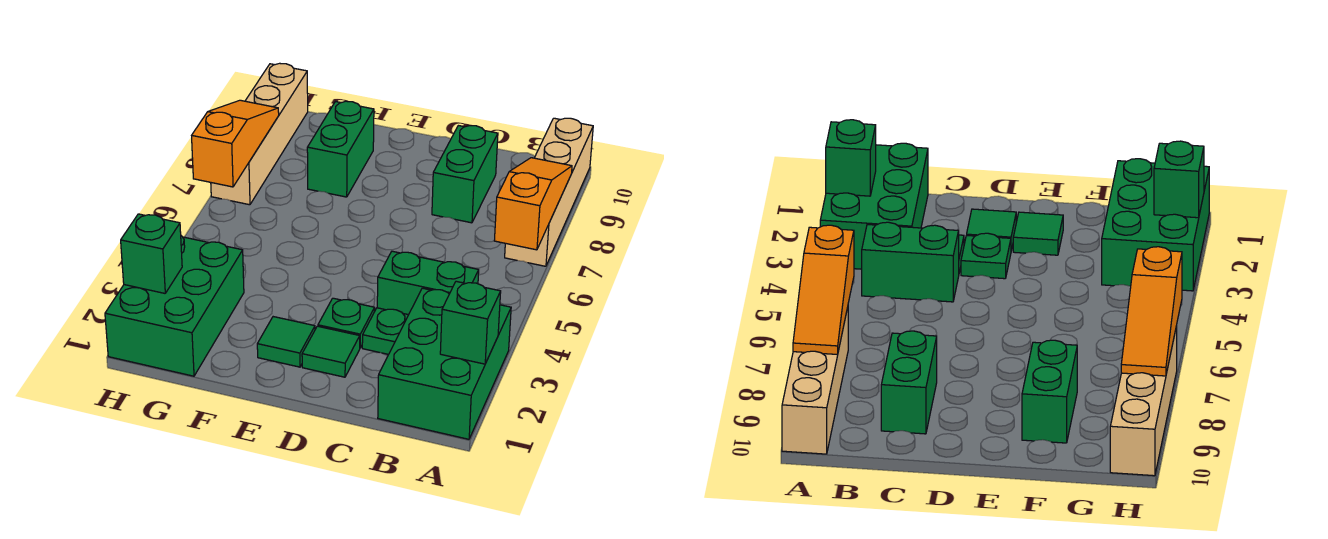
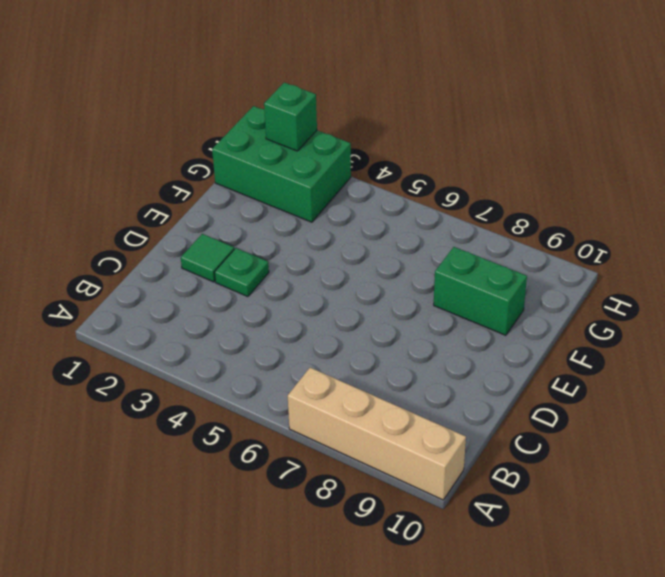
none -> green 2x3 brick [378,288,511,439]
none -> green 1x2 brick [377,251,479,315]
none -> green 1x1 plate [362,308,408,354]

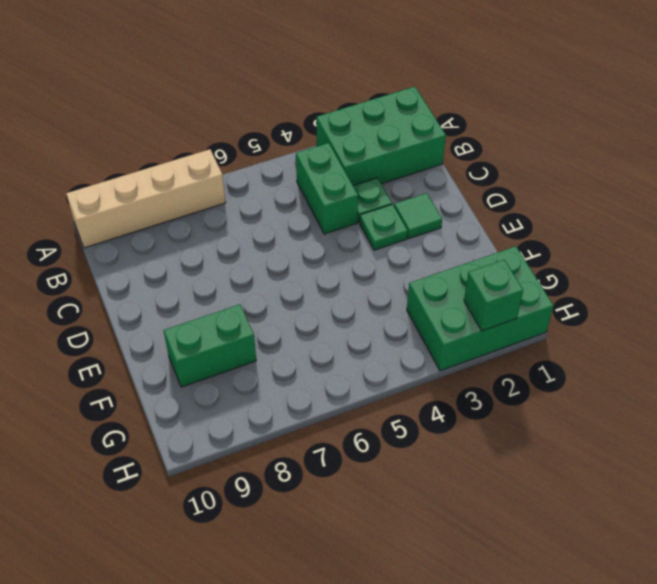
none -> green 1x2 brick [432,126,498,223]
none -> green 1x1 tile [257,317,315,367]
none -> tan 1x4 brick [211,63,308,205]

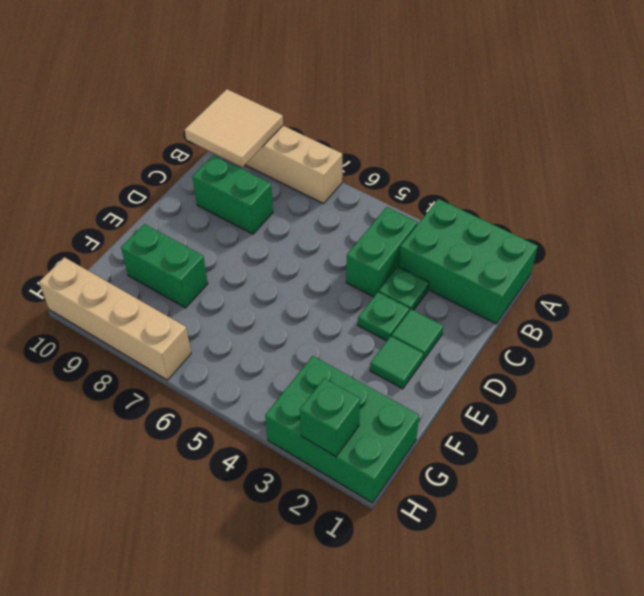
tan 2x2 tile [185,89,283,167] -> none
none -> green 1x1 brick [440,281,501,364]
none -> orange 1x3 slope [494,158,572,250]
none -> orange 1x3 slope [192,100,279,187]

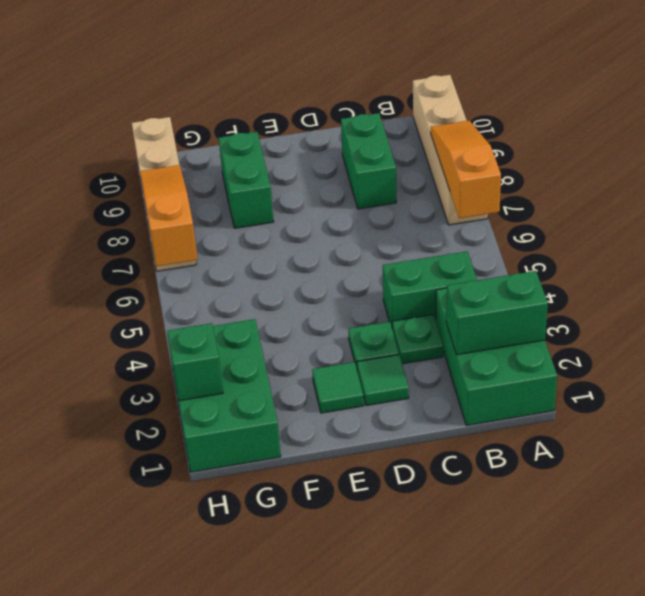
green 1x2 brick [446,271,548,355] -> green 1x1 brick [440,281,501,364]

